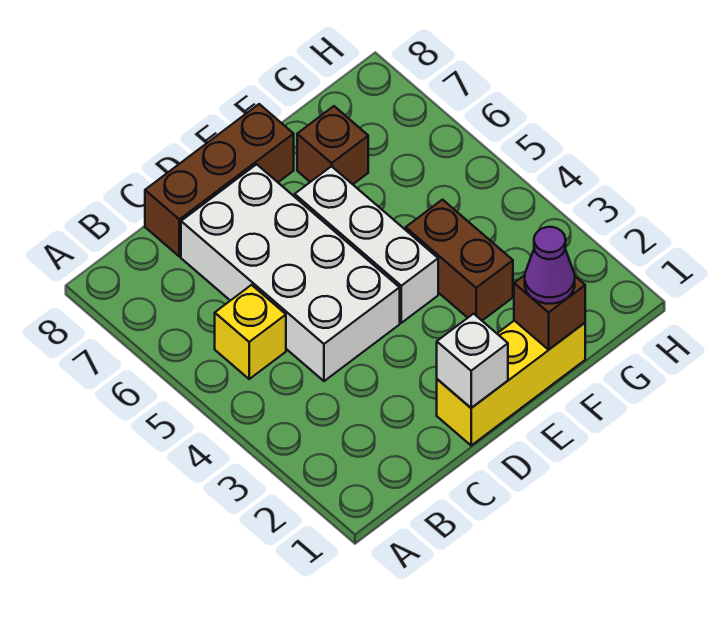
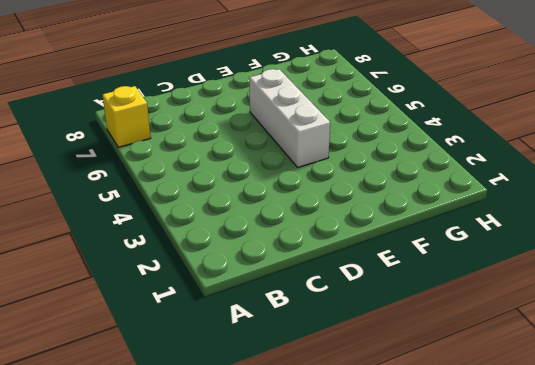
yellow 1x1 brick [103,86,151,147] -> yellow 1x1 brick moved to [215,285,286,379]
none -> white 2x4 brick [181,164,400,381]
none -> brown 1x3 brick [145,104,294,256]

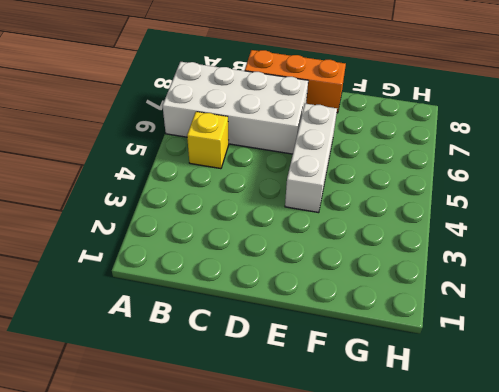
white 2x4 brick [163,62,308,154] -> white 2x4 brick turned to [181,164,400,381]
orange 1x3 brick [245,50,346,113] -> brown 1x3 brick [145,104,294,256]
none -> yellow 1x3 brick [437,321,585,445]
none -> brown 1x2 brick [406,200,513,320]

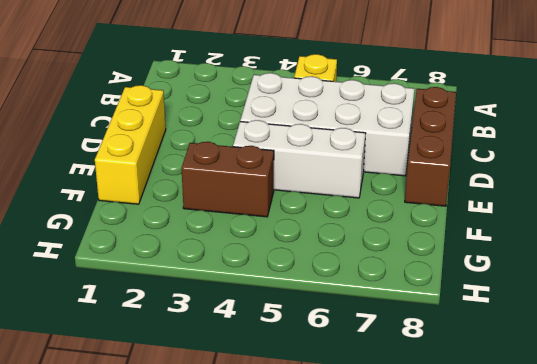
none -> brown 1x1 brick [297,106,368,184]
none -> white 1x1 brick [437,314,508,408]

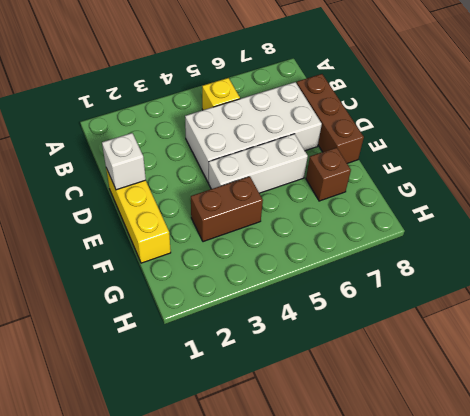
none -> brown 1x1 brick [514,275,585,350]
none -> purple 1x1 cone [525,227,575,304]

